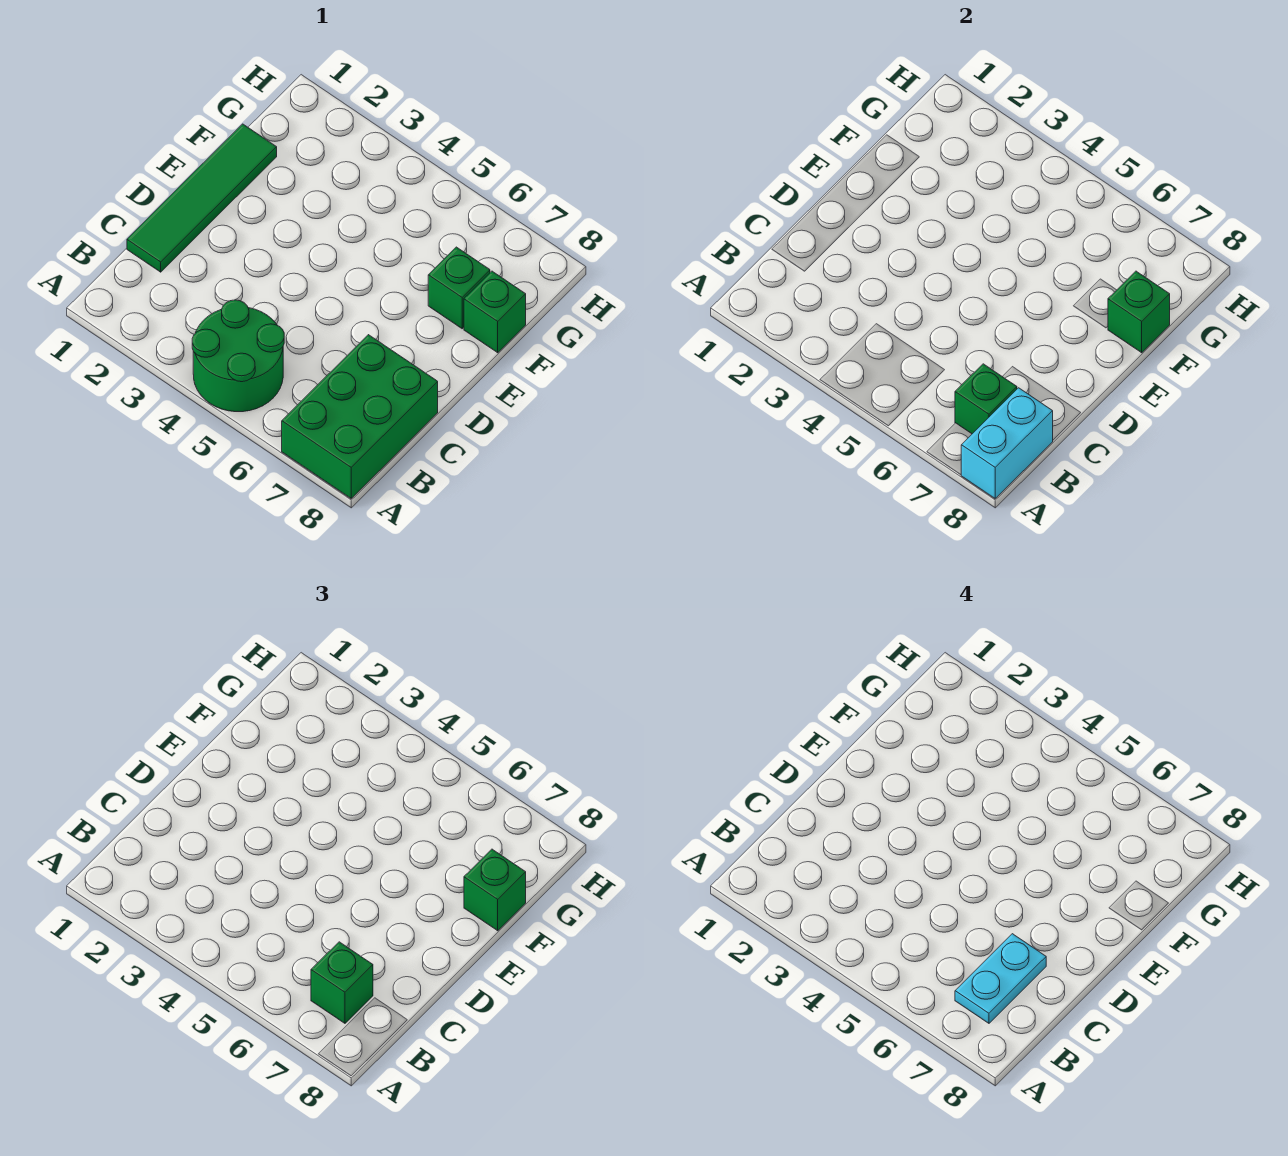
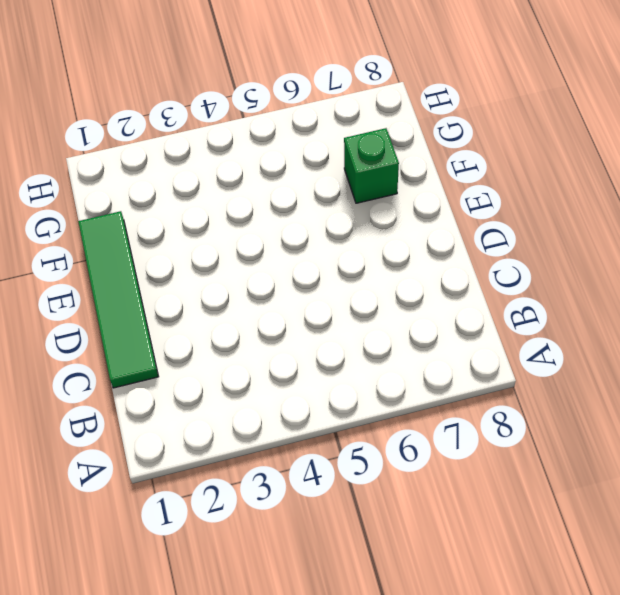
none -> green 2x2 round brick [192,300,284,412]
none -> green 2x3 brick [282,335,438,498]

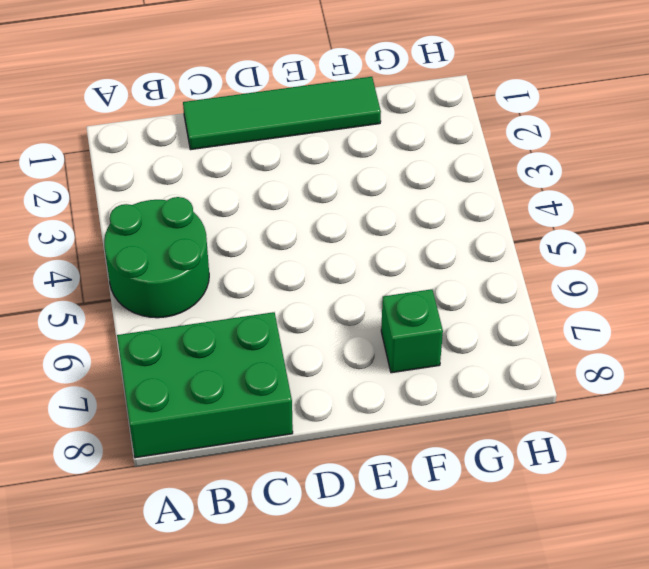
none -> green 1x1 brick [464,271,526,353]
none -> cyan 1x2 brick [961,388,1053,498]

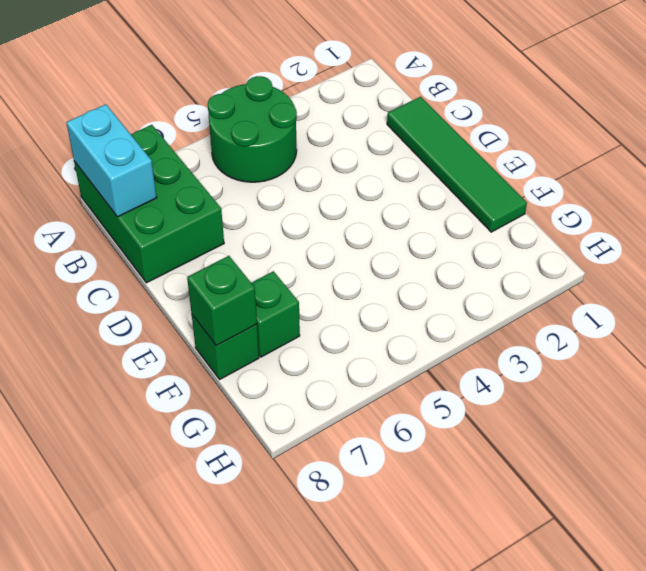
none -> green 1x1 brick [955,364,1017,434]
none -> green 1x1 brick [311,942,373,1023]

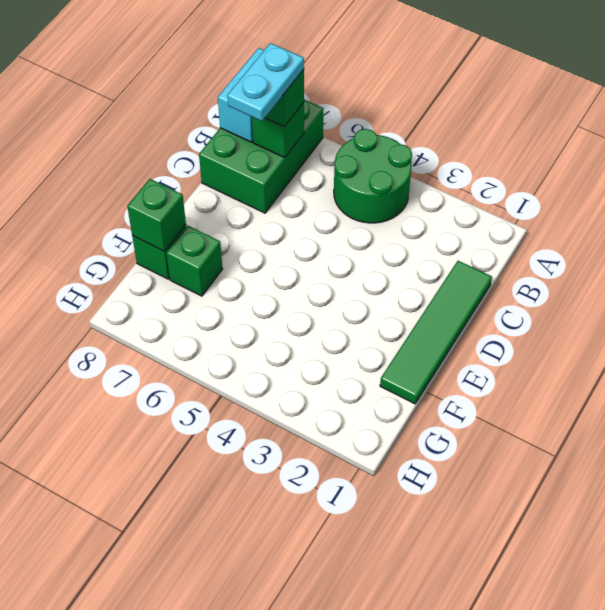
none -> green 1x1 brick [464,849,526,931]

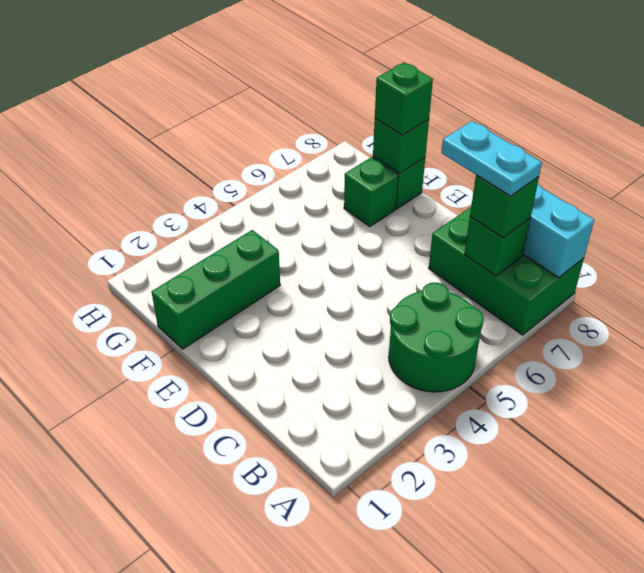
green 1x3 brick [152,230,280,349] -> green 1x4 tile [127,124,277,272]

